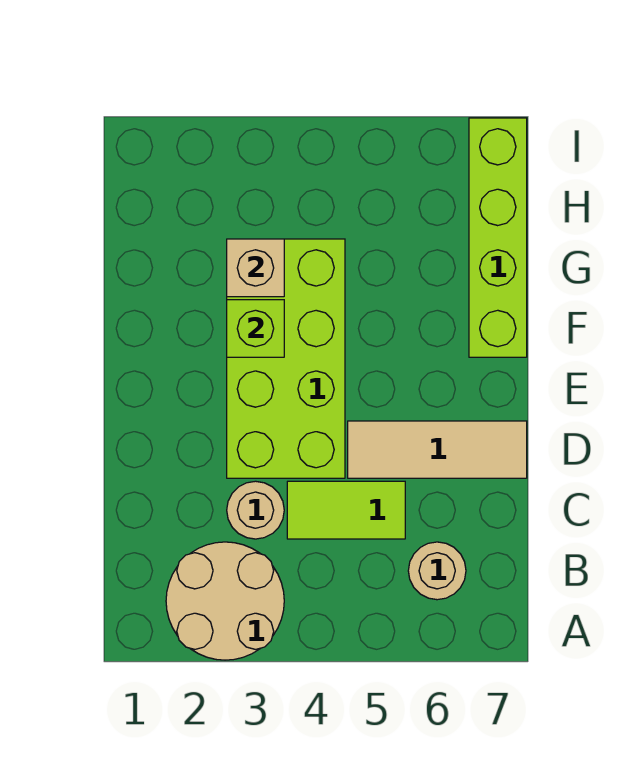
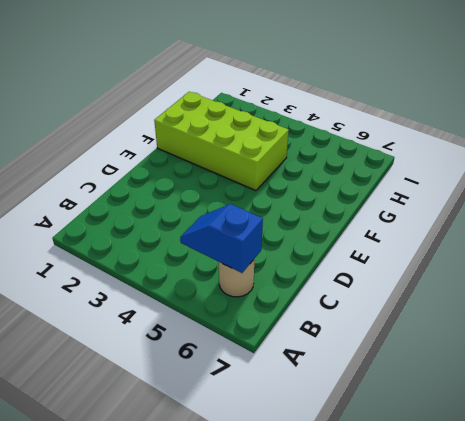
blue 1x2 slope [180,204,263,273] -> none
lime 2x4 brick [154,92,289,191] -> lime 2x4 brick turned to [227,239,345,478]
none -> tan 2x2 round brick [166,542,284,660]
none -> tan 1x1 round brick [227,481,284,539]

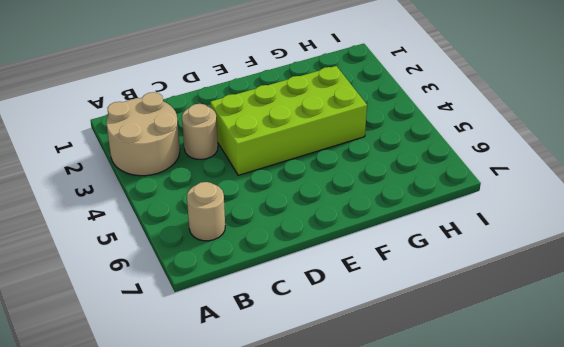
none -> lime 1x2 tile [287,481,405,539]
none -> tan 1x3 tile [348,421,527,478]

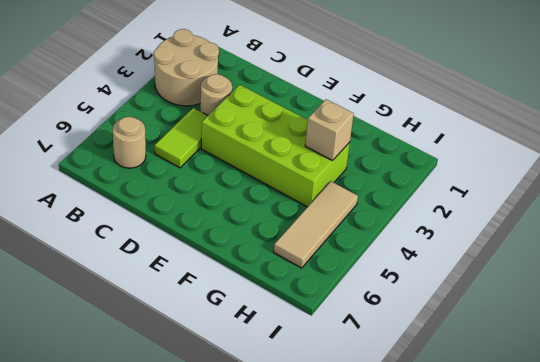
tan 1x3 tile [274,181,358,268] -> tan 1x3 tile moved to [348,421,527,478]
none -> lime 1x4 brick [469,118,527,357]
none -> lime 1x1 brick [227,300,284,357]

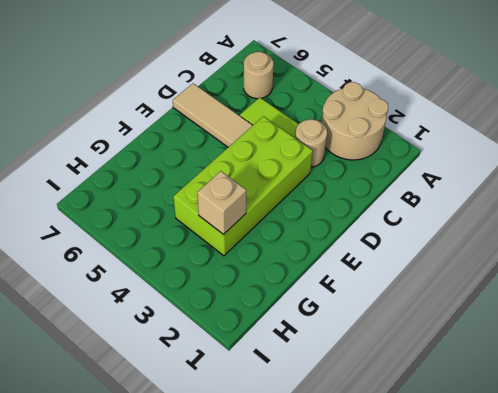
none -> lime 1x4 brick [469,118,527,357]
none -> lime 1x1 brick [227,300,284,357]

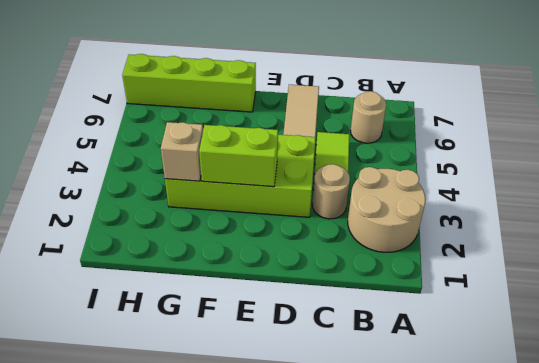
lime 1x2 brick [199,125,278,187] -> lime 1x1 brick [227,300,284,357]

